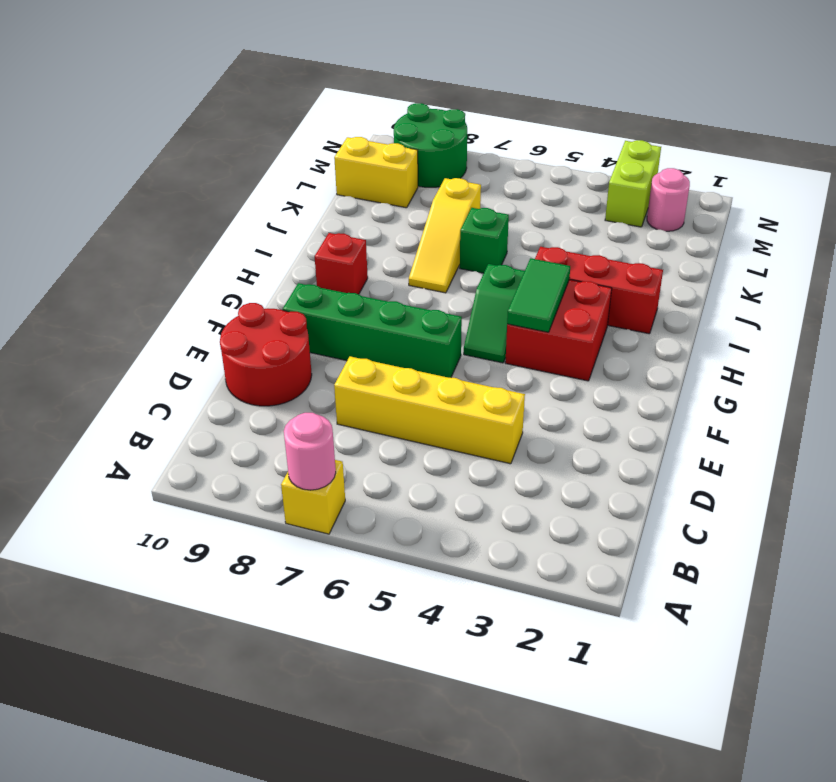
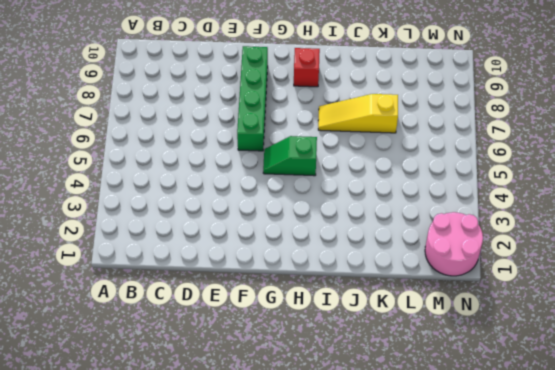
pink 2x2 round brick [425,212,483,276] -> pink 1x1 round brick [647,168,690,231]
none -> yellow 1x1 brick [281,460,345,534]
none -> yellow 1x4 brick [334,356,525,464]
none -> red 2x2 round brick [220,303,312,406]

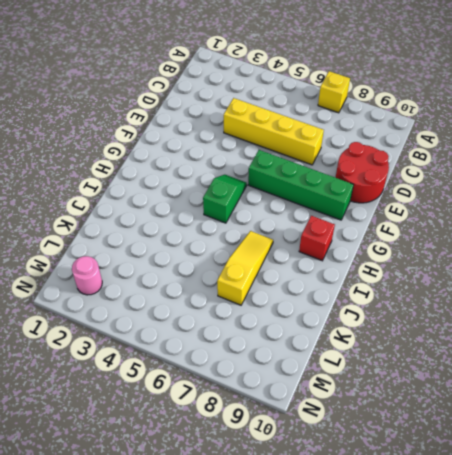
none -> red 2x2 brick [505,280,612,381]
none -> red 1x3 brick [535,247,663,334]
none -> green 1x1 brick [460,208,509,273]

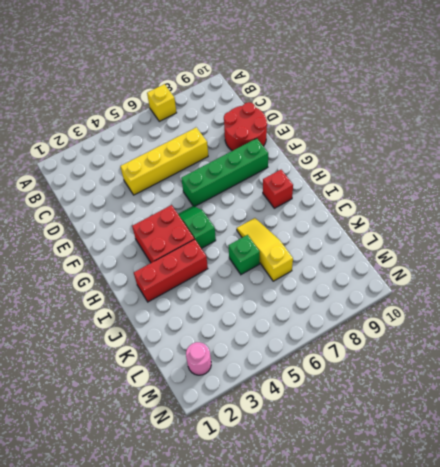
none -> yellow 1x2 brick [334,137,418,208]
none -> lime 1x2 brick [605,140,661,227]
none -> green 2x2 round brick [394,103,467,187]

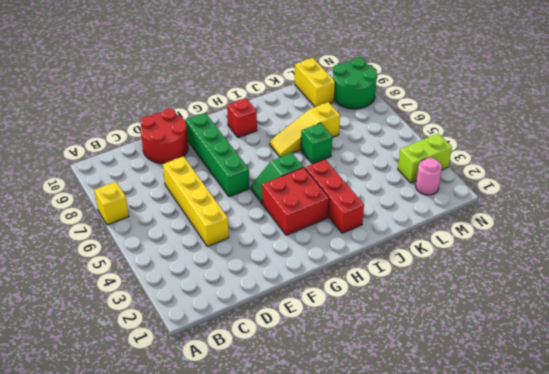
none -> pink 1x1 round brick [284,413,336,490]
none -> green 1x2 tile [507,258,570,332]

